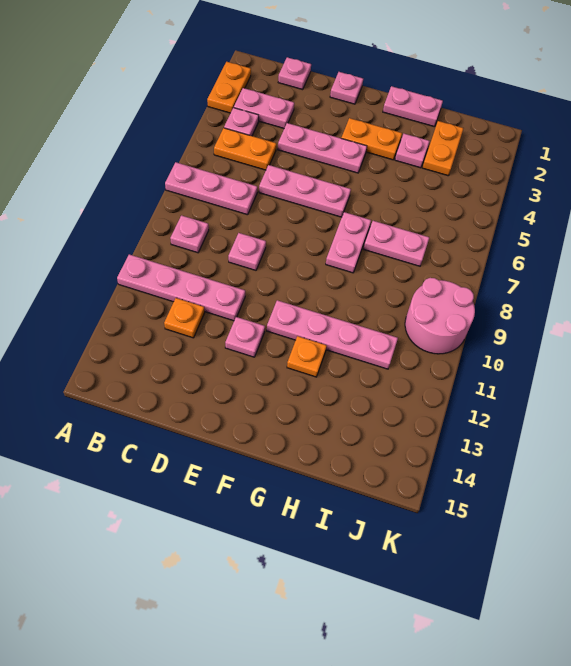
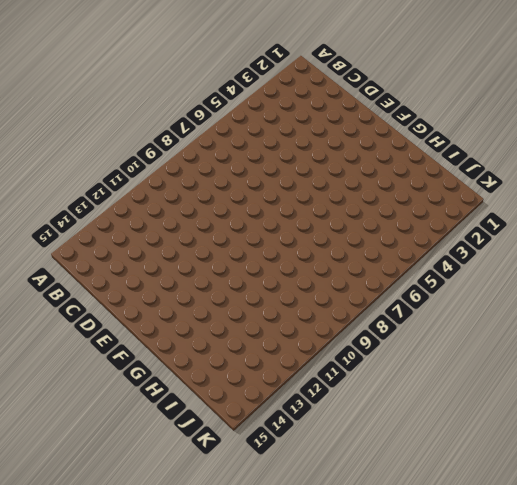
none -> orange 1x2 plate [207,62,251,113]
none -> pink 1x3 plate [165,162,257,215]
none -> pink 1x4 plate [117,254,245,321]

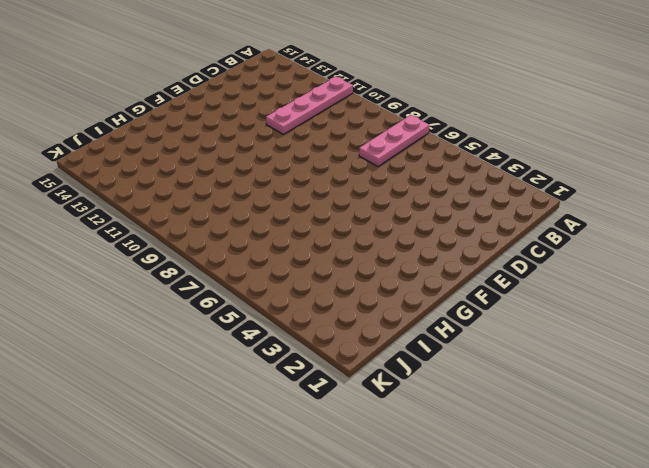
none -> orange 1x2 plate [207,62,251,113]
none -> pink 1x2 plate [234,88,294,128]
none -> pink 1x1 plate [224,108,259,136]

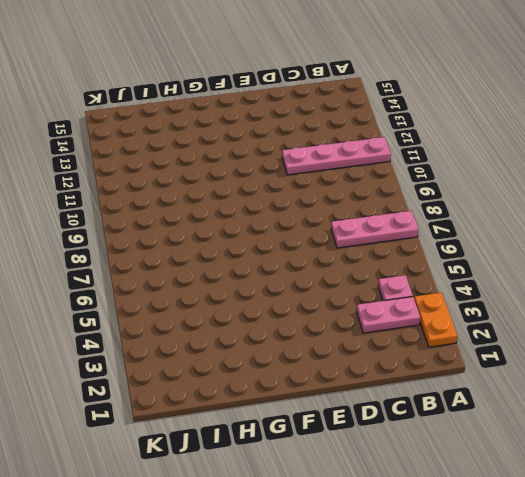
none -> orange 1x2 plate [214,128,276,170]
none -> pink 1x1 plate [170,215,209,253]
none -> pink 1x1 plate [278,57,311,90]

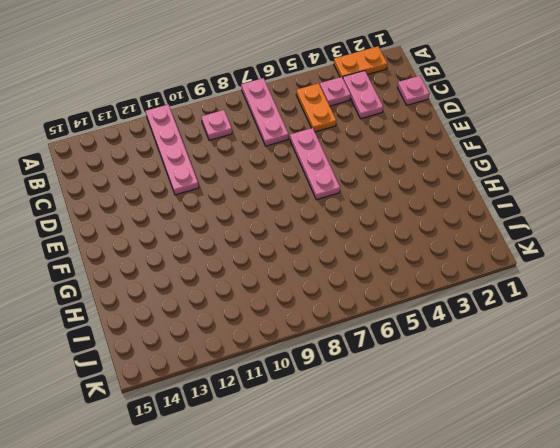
none -> orange 1x1 plate [164,298,205,338]
none -> pink 1x3 plate [278,123,367,173]
none -> pink 1x1 plate [228,233,266,270]

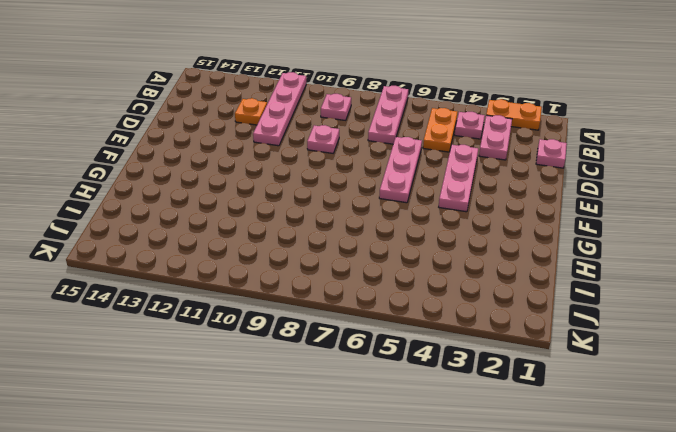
none -> pink 1x1 plate [330,72,363,104]
none -> pink 1x1 plate [225,317,265,357]
none -> orange 1x2 plate [341,118,402,160]

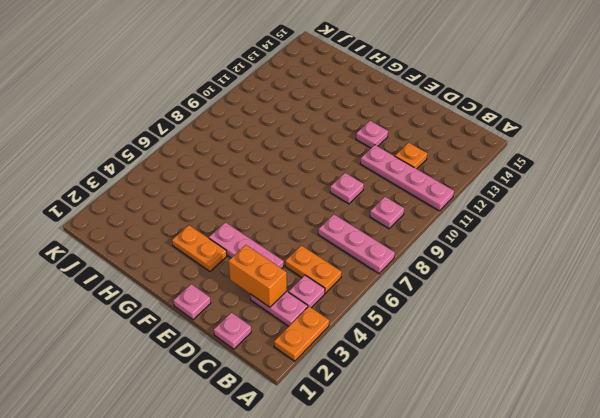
orange 1x2 brick [229,245,287,307] -> none
none -> pink 1x3 plate [259,165,351,217]
none -> pink 1x4 plate [267,300,398,369]
none -> pink 1x2 plate [383,86,443,127]

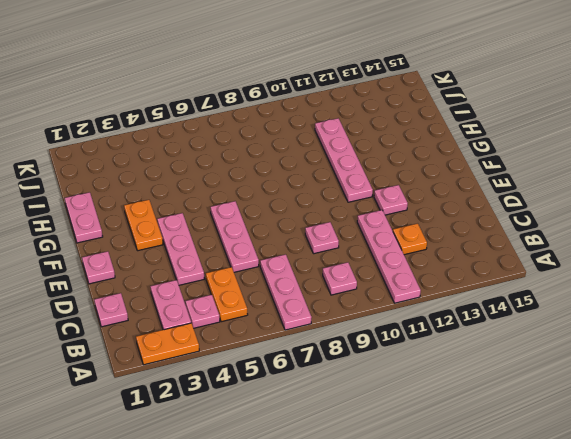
none -> pink 1x2 plate [326,212,371,273]
none -> orange 1x1 plate [287,336,327,377]
none -> pink 1x1 plate [395,134,429,168]

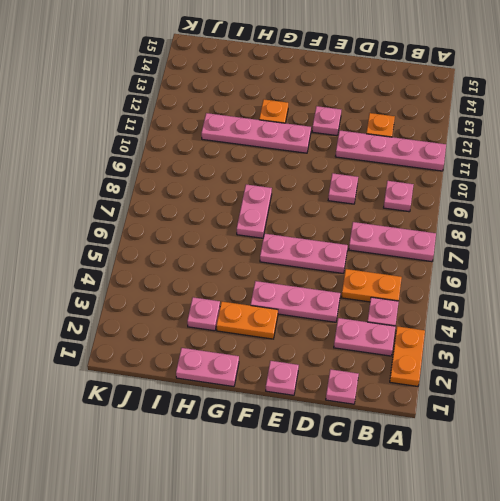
none -> pink 1x2 plate [364,221,429,266]
none -> orange 1x2 plate [423,121,464,176]
none -> pink 2x2 round brick [405,278,475,354]

